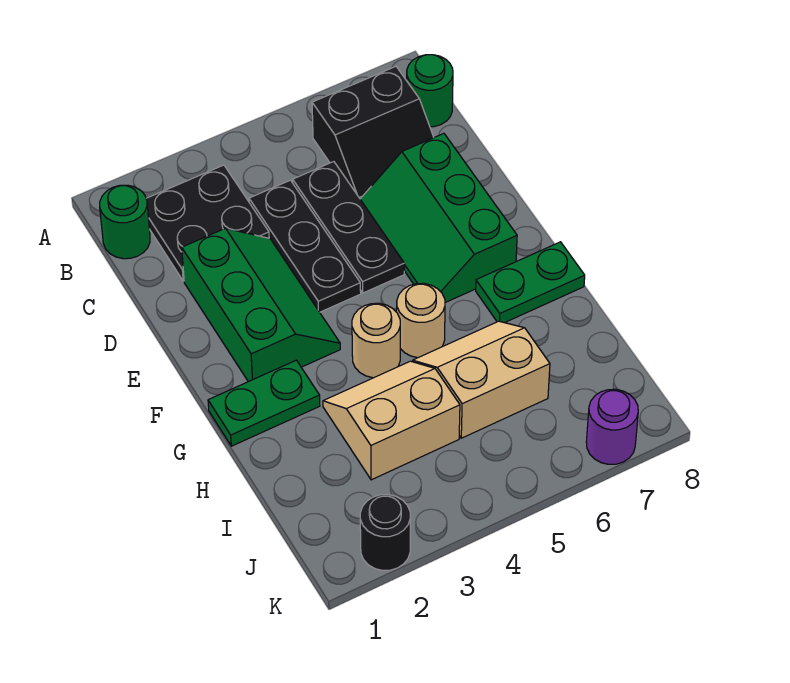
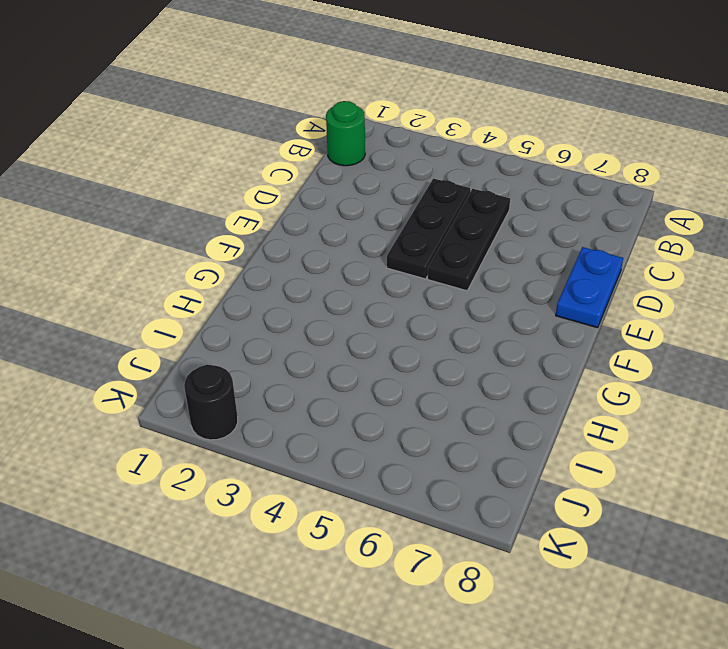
blue 1x2 plate [556,247,623,328] -> none
none -> black 2x2 plate [146,165,269,281]
none -> black 2x2 slope [312,67,434,199]
none -> green 1x1 round brick [407,55,453,127]

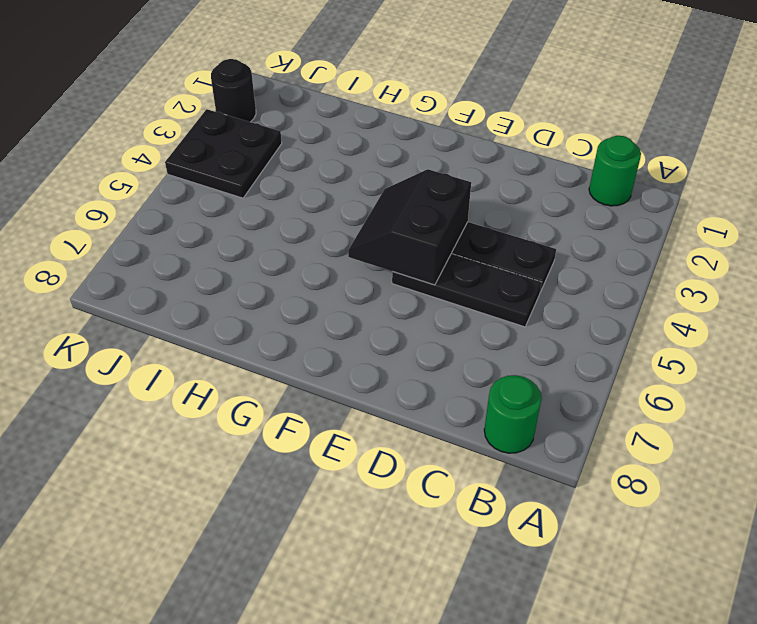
black 2x2 slope [348,169,471,285] -> black 2x2 slope moved to [312,67,434,199]
black 2x2 plate [165,109,282,198] -> black 2x2 plate moved to [146,165,269,281]
none -> green 2x3 slope [182,228,340,382]
none -> green 2x3 slope [360,133,517,303]
none -> green 1x2 plate [208,360,320,446]

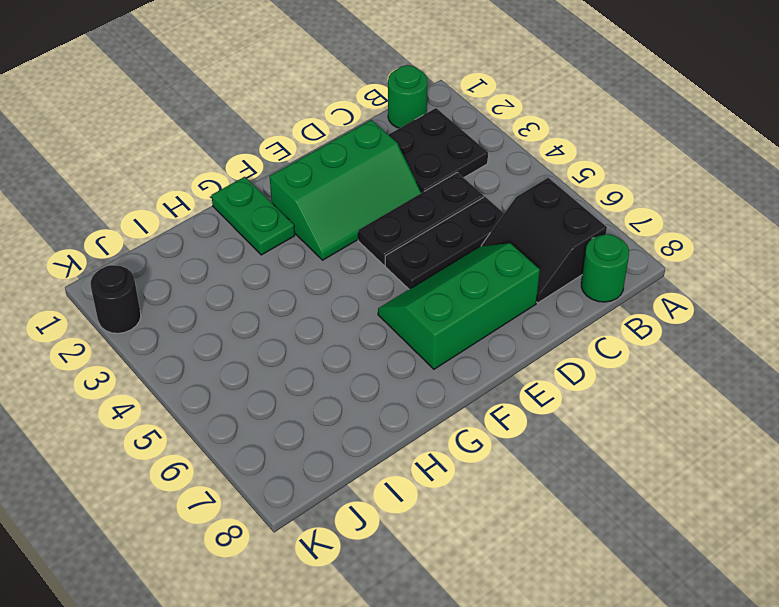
none -> tan 1x1 round brick [352,303,400,378]
none -> tan 1x1 round brick [397,283,445,358]
none -> green 1x2 plate [476,242,585,323]

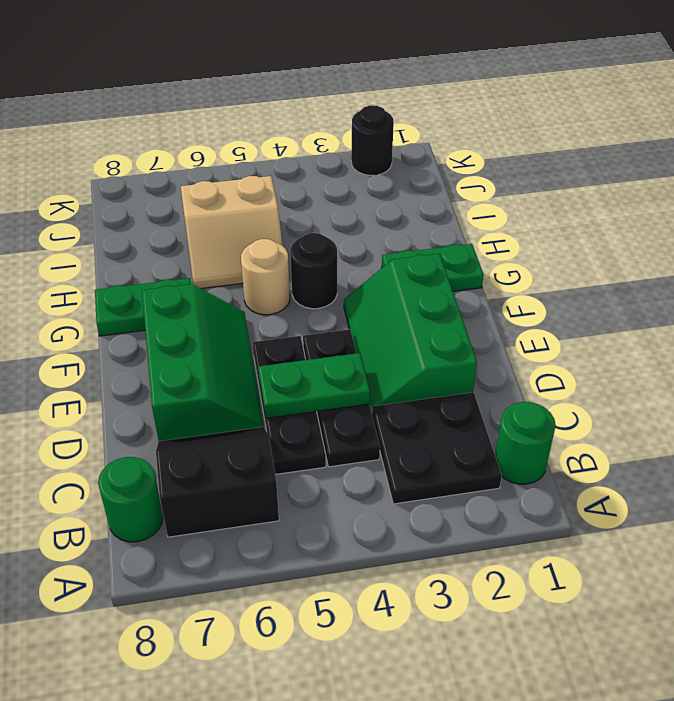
green 1x2 plate [258,353,370,418] -> none
black 1x1 round brick [290,233,337,309] -> tan 1x1 round brick [352,303,400,378]
none -> tan 2x2 slope [323,361,460,480]
none -> purple 1x1 round brick [586,389,638,464]

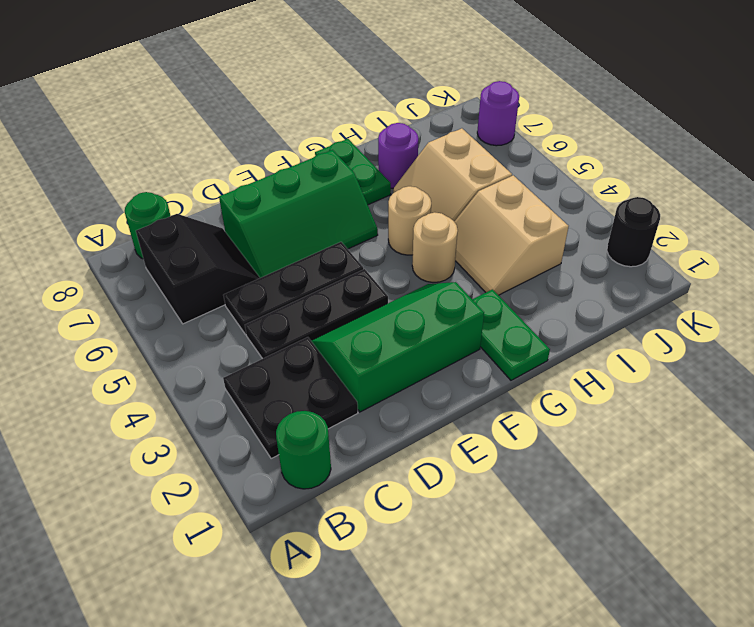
purple 1x1 round brick [378,123,418,188] -> none

